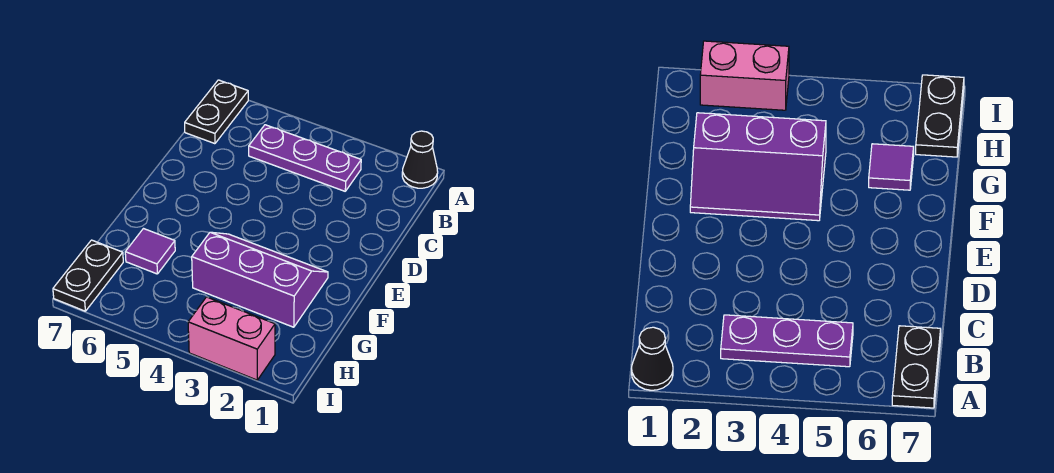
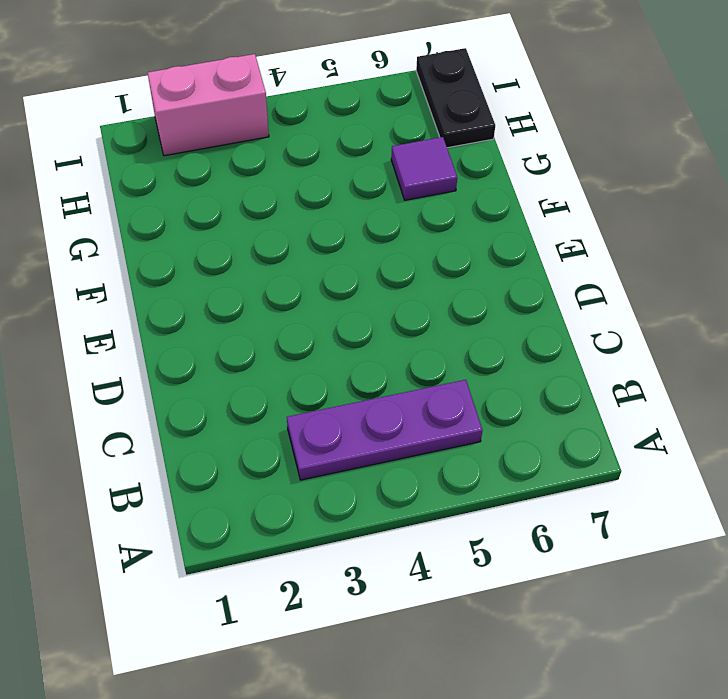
none -> black 1x1 cone [402,131,438,188]
none -> black 1x2 plate [185,80,248,144]

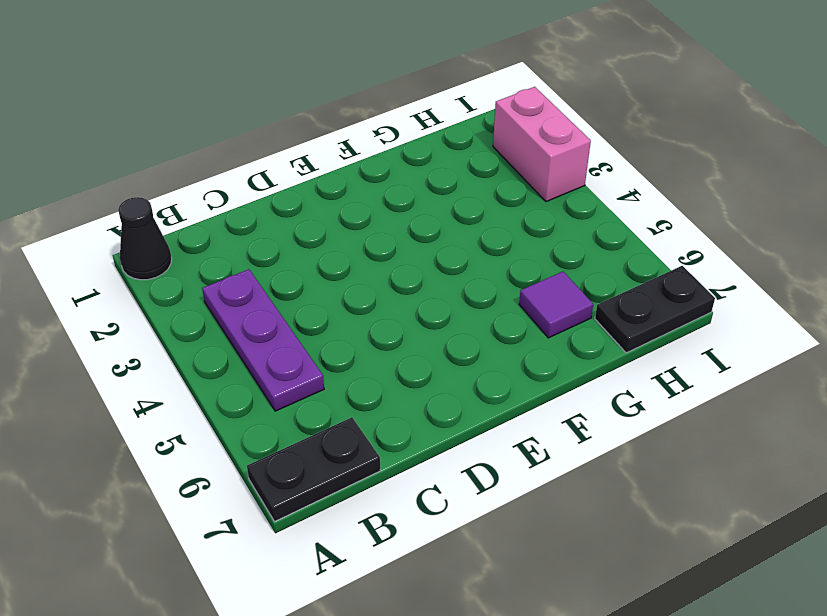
none -> purple 2x3 slope [192,232,328,327]

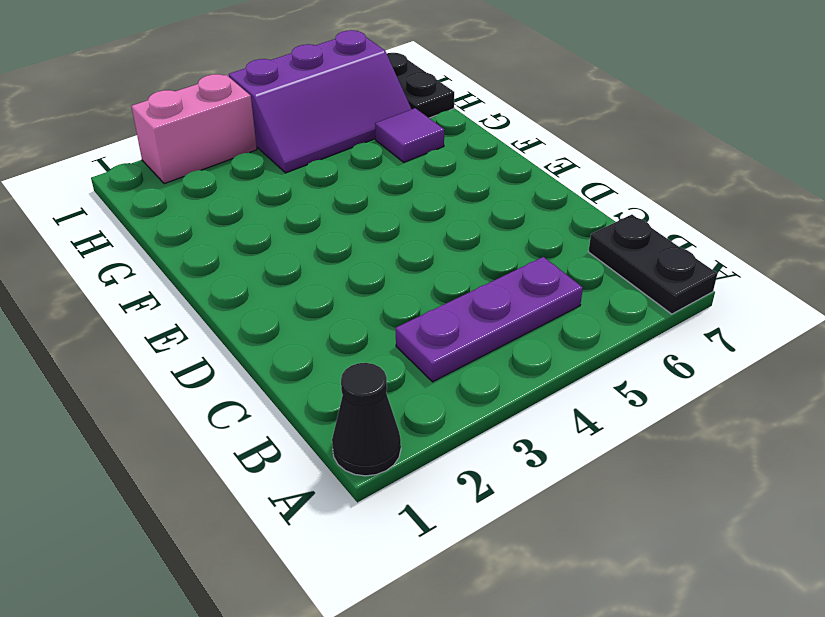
purple 2x3 slope [229,30,411,173] -> purple 2x3 slope moved to [192,232,328,327]

